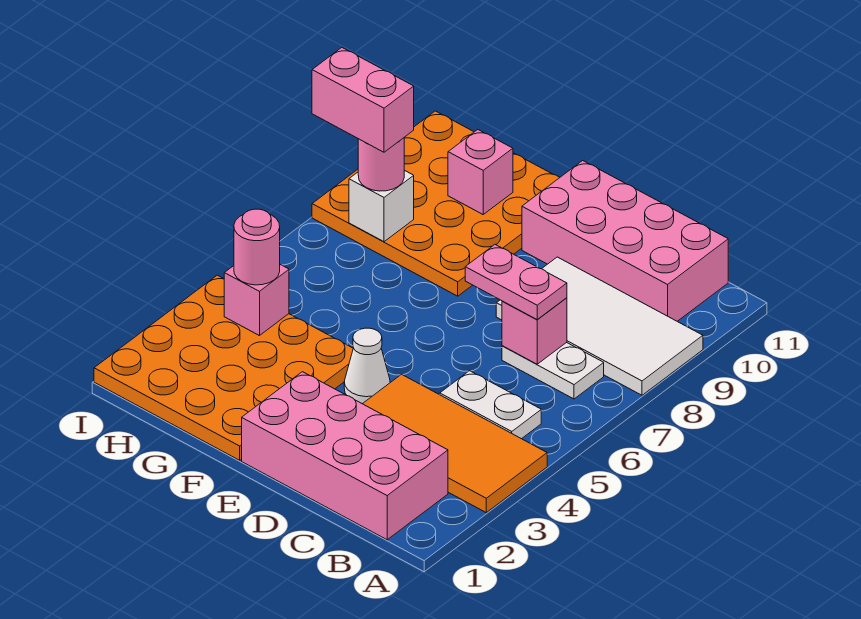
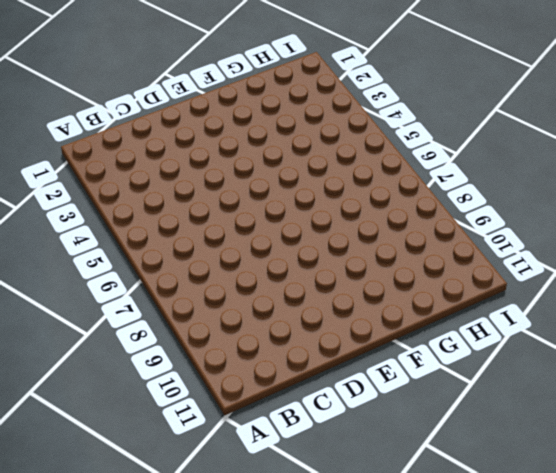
none -> orange 2x4 tile [363,374,547,512]
none -> white 2x4 tile [496,257,703,395]
none -> pink 2x4 brick [242,372,448,540]

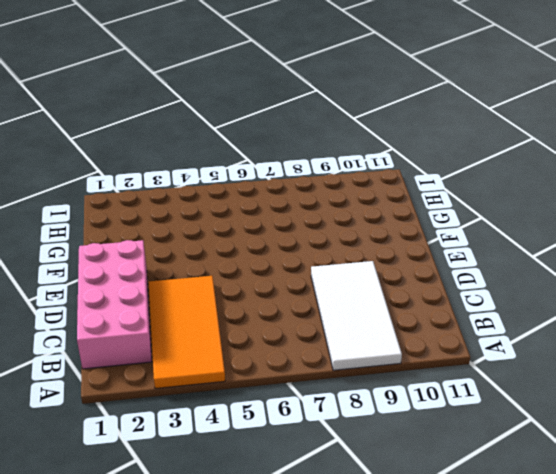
none -> white 1x2 plate [440,371,541,439]
none -> white 1x2 plate [502,342,604,399]
none -> pink 2x4 brick [522,161,728,321]

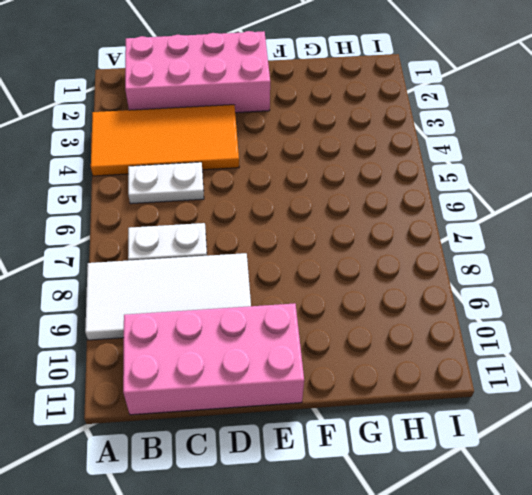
none -> white 1x1 cone [344,328,390,404]
none -> orange 4x4 plate [94,275,353,460]
none -> orange 4x4 plate [312,111,560,296]

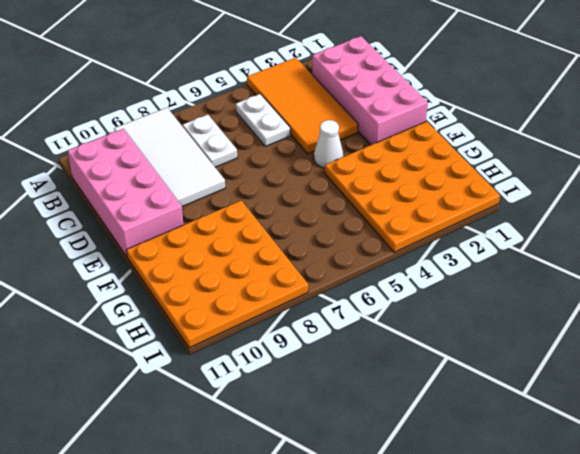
none -> pink 1x1 brick [502,298,567,364]
none -> pink 1x1 brick [448,130,513,214]
none -> pink 1x1 brick [224,265,289,336]

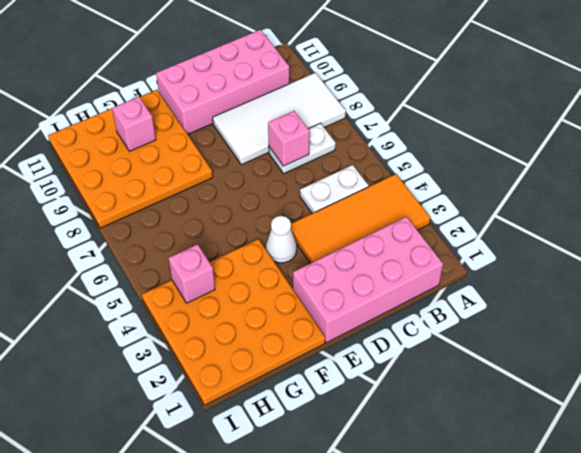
none -> white 1x1 brick [349,170,414,242]
none -> pink 1x2 plate [465,245,567,320]
none -> pink 1x1 round brick [234,209,280,285]

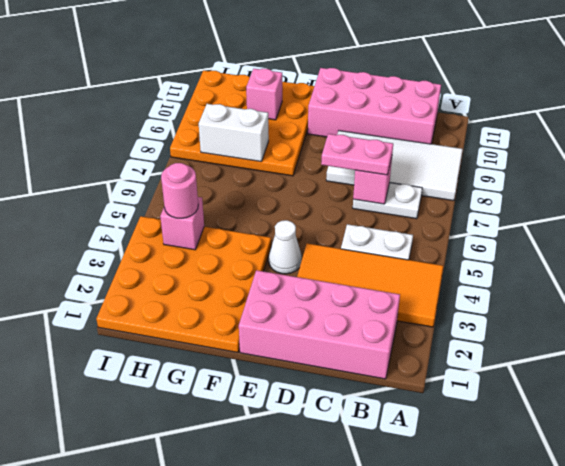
white 1x2 brick [199,104,269,162] -> white 1x1 brick [349,170,414,242]
none -> pink 1x1 round brick [358,138,404,191]
none -> pink 1x2 brick [312,48,414,152]

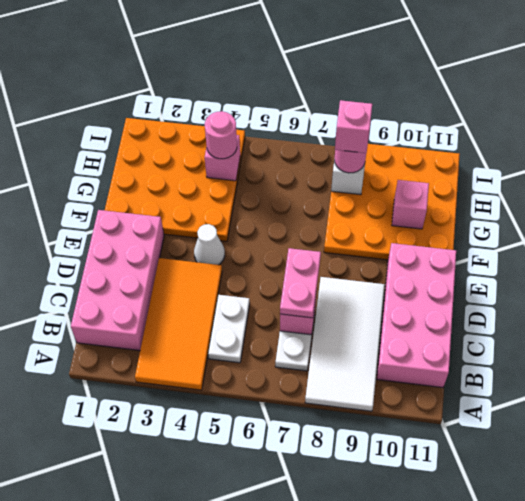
pink 1x1 brick [335,100,372,153] -> pink 1x2 brick [312,48,414,152]

